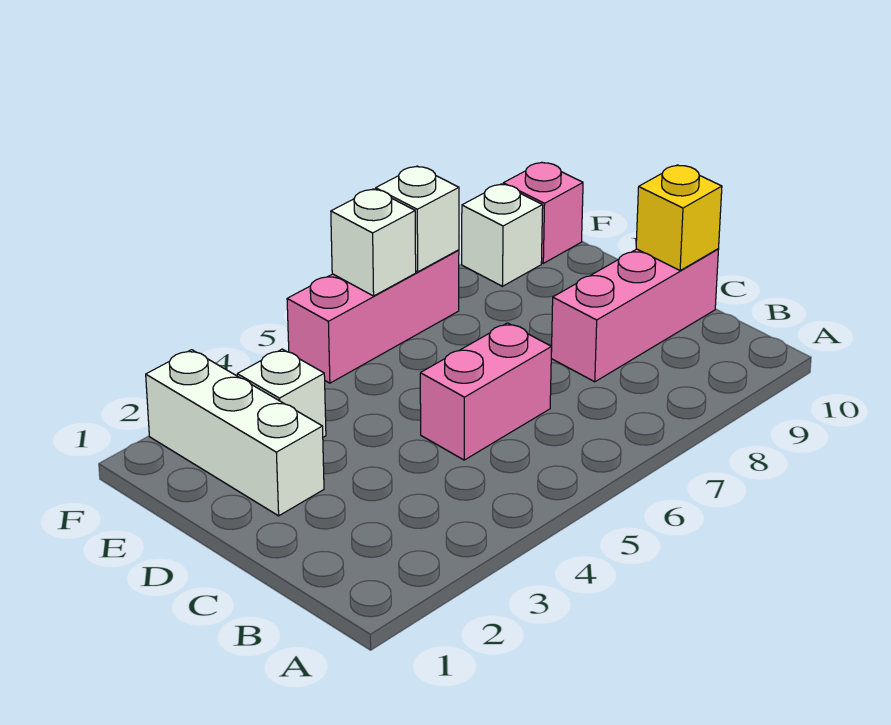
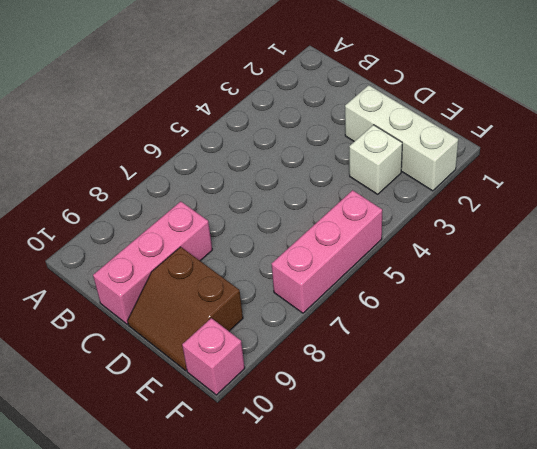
brown 2x2 slope [127,247,243,371] -> none
none -> pink 1x2 brick [420,323,552,460]
none -> white 1x1 brick [462,184,543,286]

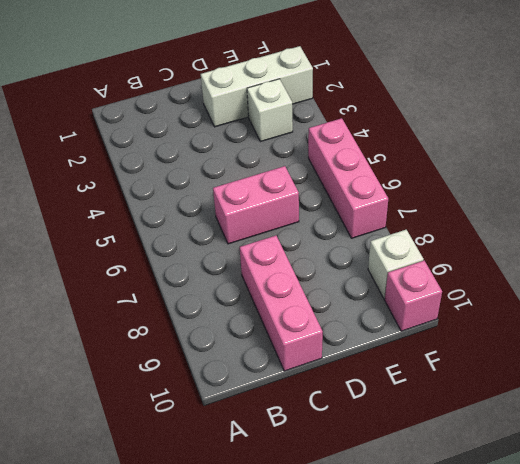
pink 1x2 brick [213,166,299,244] -> pink 1x2 brick turned to [420,323,552,460]
none -> yellow 1x1 brick [636,165,722,271]
none -> white 1x1 brick [331,189,416,296]

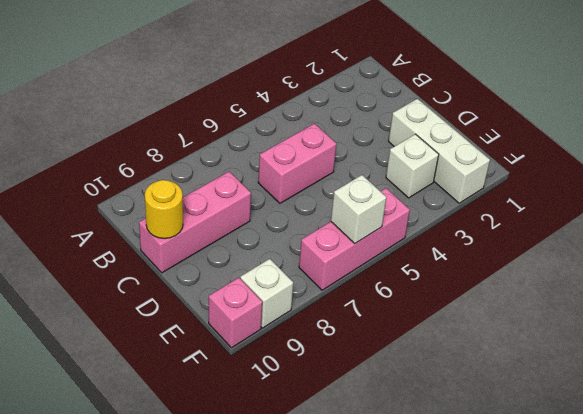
yellow 1x1 round brick [145,180,183,239] -> yellow 1x1 brick [636,165,722,271]
none -> white 1x1 brick [376,166,459,272]

